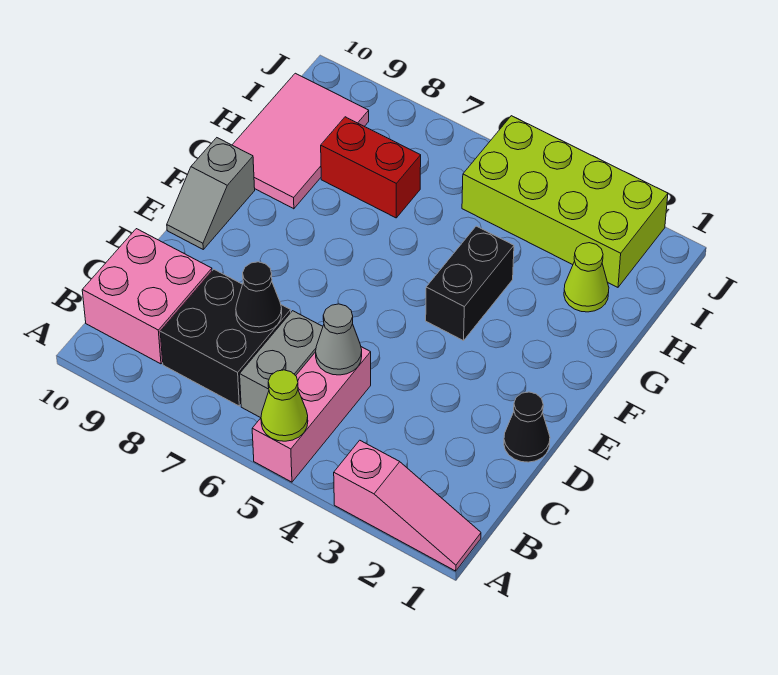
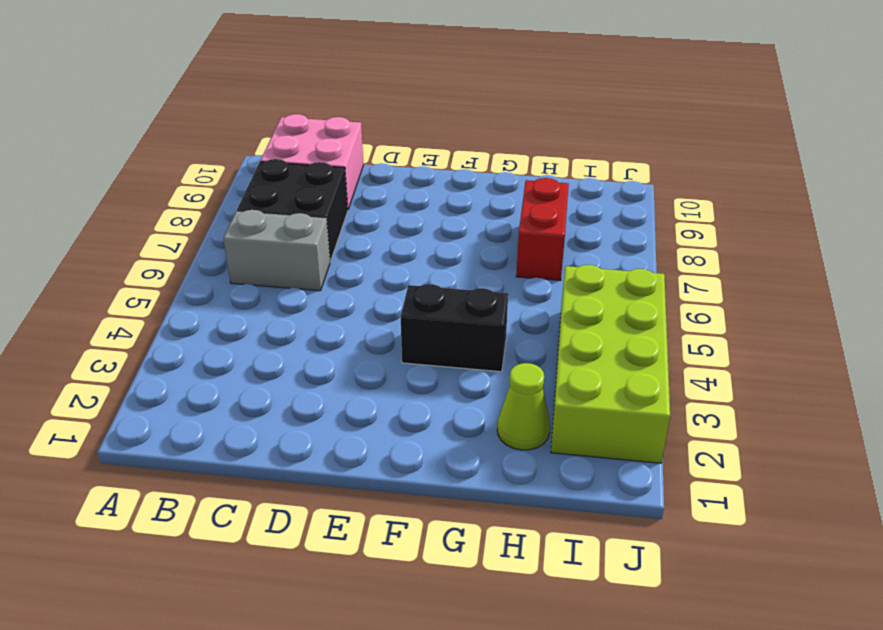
none -> pink 1x3 slope [334,440,481,571]
none -> pink 1x3 brick [252,347,371,482]
none -> black 1x1 cone [504,392,550,462]

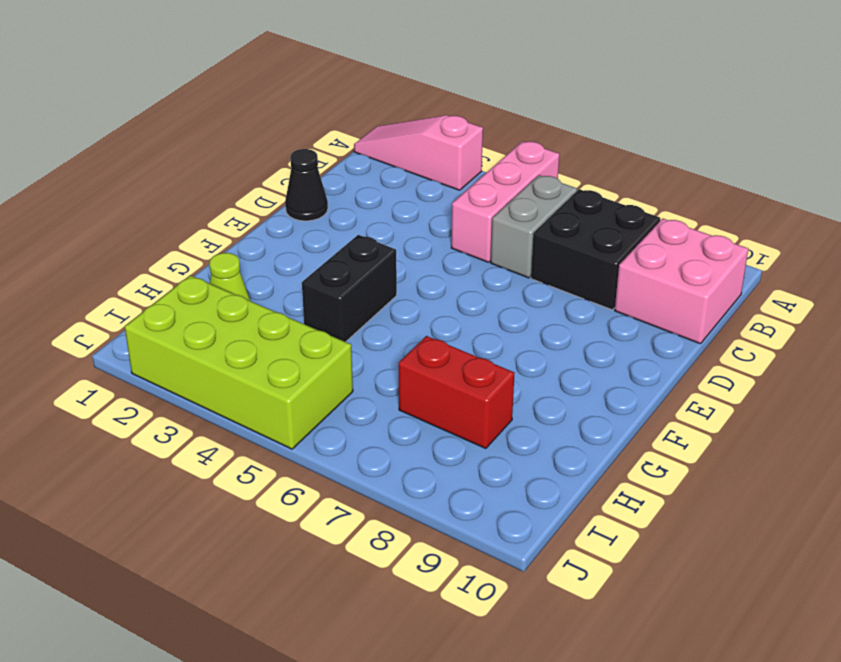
none -> grey 1x2 slope [167,138,255,249]
none -> pink 2x3 tile [232,73,369,209]
none -> lime 1x1 cone [261,370,308,441]

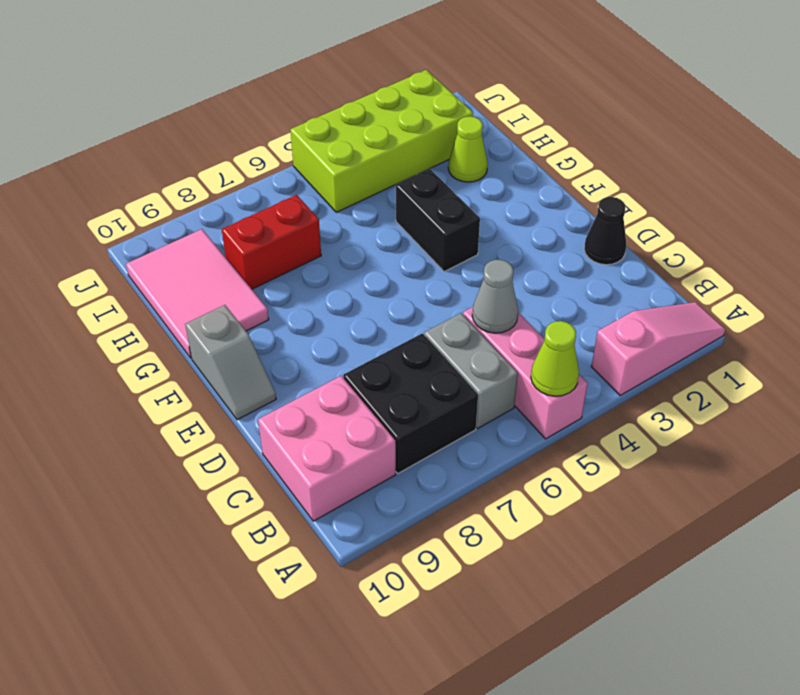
none -> black 1x1 cone [236,262,282,333]

